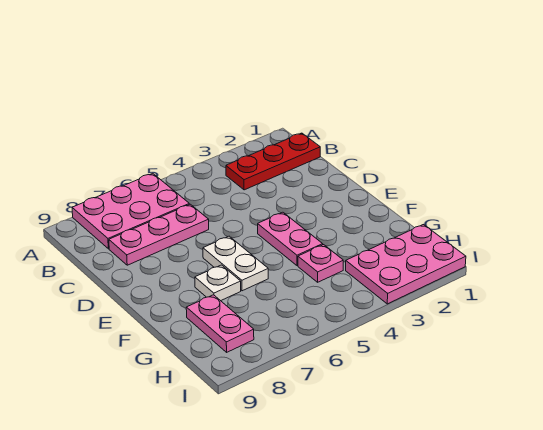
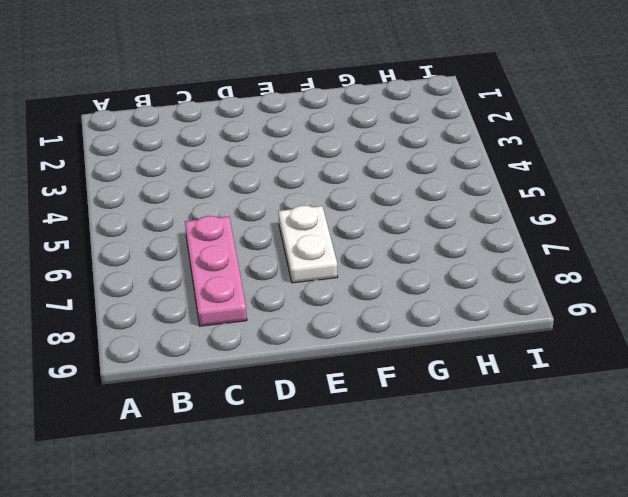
white 1x2 plate [278,205,338,283] -> white 1x2 plate turned to [203,236,268,291]
none -> pink 2x3 plate [72,173,189,249]
none -> red 1x3 plate [226,133,320,190]

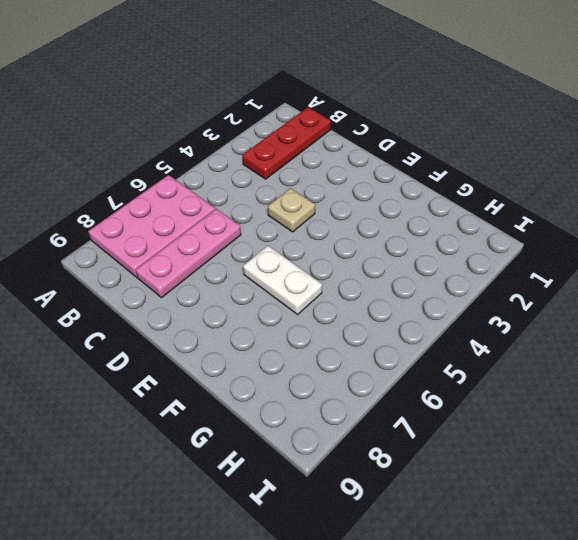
tan 1x1 plate [268,188,315,232] -> none
none -> pink 1x2 plate [258,212,323,266]
none -> white 1x1 plate [195,265,241,301]

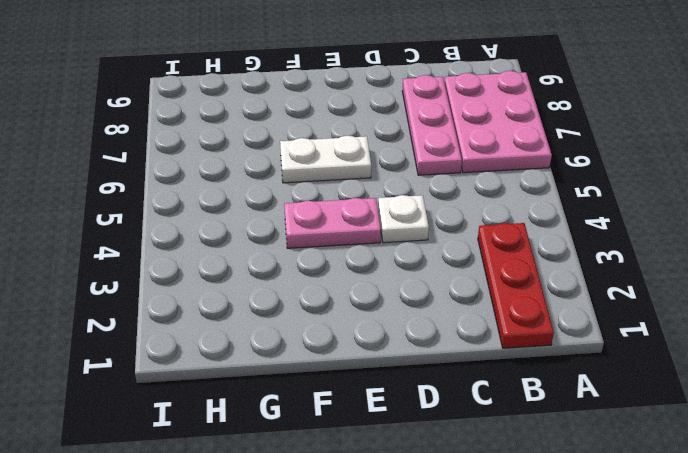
white 1x1 plate [378,195,429,243] -> white 1x1 plate moved to [195,265,241,301]
none -> pink 1x1 plate [298,245,343,282]
none -> pink 1x2 plate [186,295,254,352]

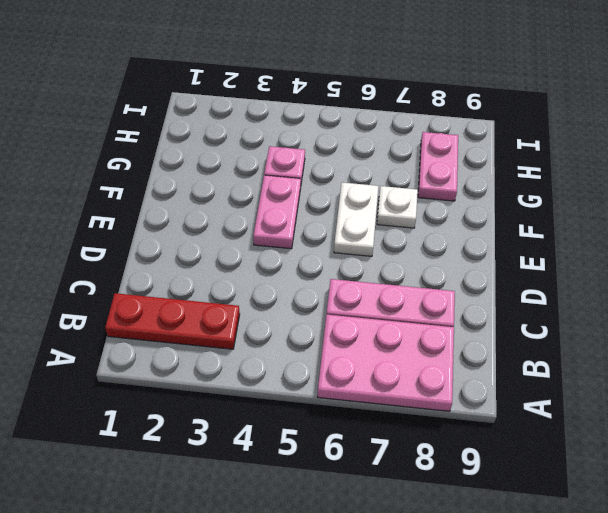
none -> pink 2x3 plate [346,225,466,304]

